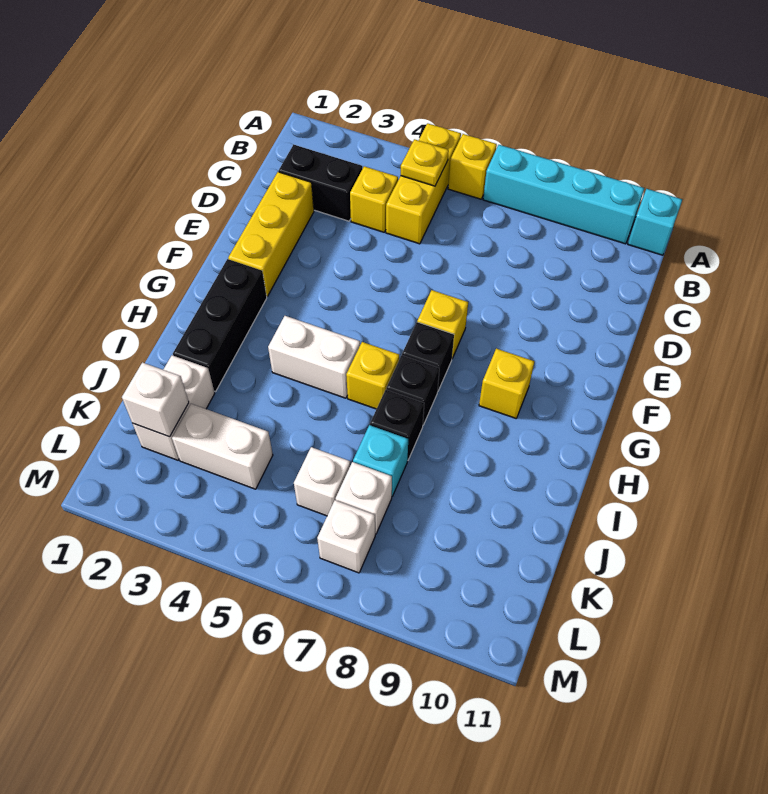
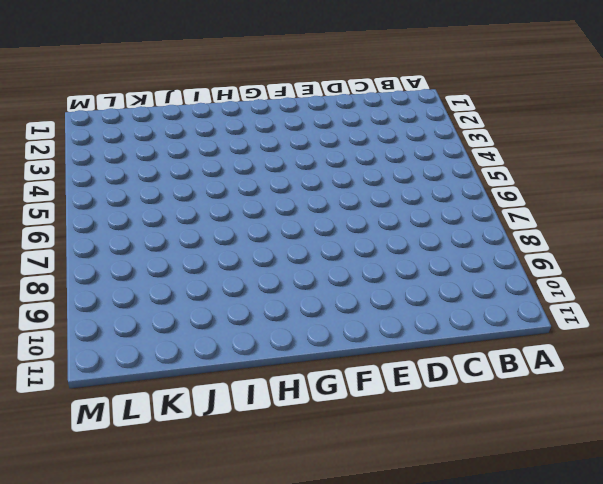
none -> yellow 1x3 brick [386,123,461,244]
none -> yellow 1x1 brick [448,134,497,199]
none -> cyan 1x4 brick [483,145,644,244]

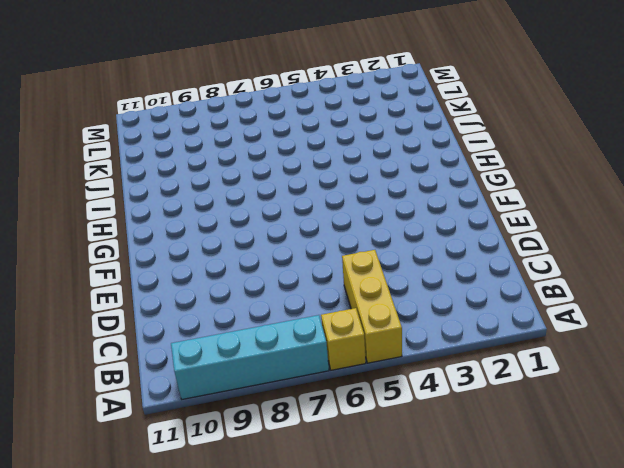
none -> cyan 1x1 brick [628,189,682,255]
none -> black 1x2 brick [279,145,362,221]
none -> yellow 1x1 brick [350,166,398,232]

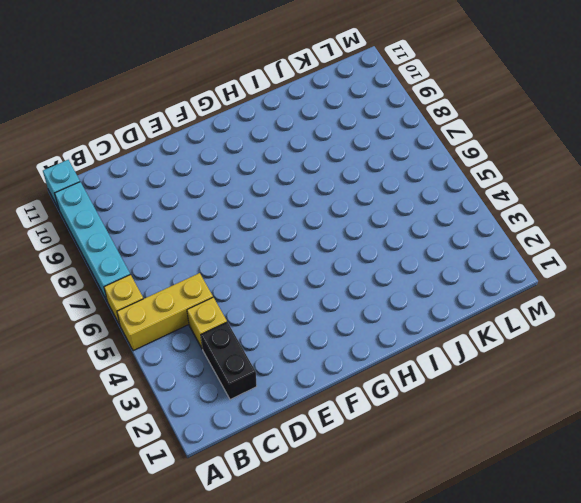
none -> yellow 1x3 brick [228,172,314,296]
none -> yellow 1x1 brick [417,290,468,358]
none -> black 1x3 brick [173,259,267,392]

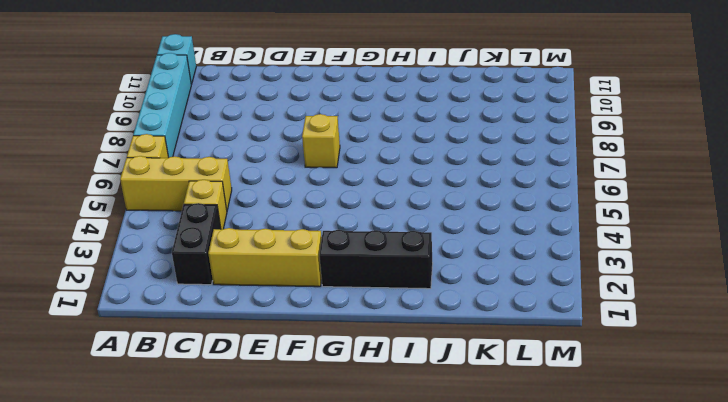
none -> black 1x1 brick [402,322,454,390]
none -> yellow 1x1 brick [479,349,535,418]
none -> white 1x2 brick [268,316,360,398]

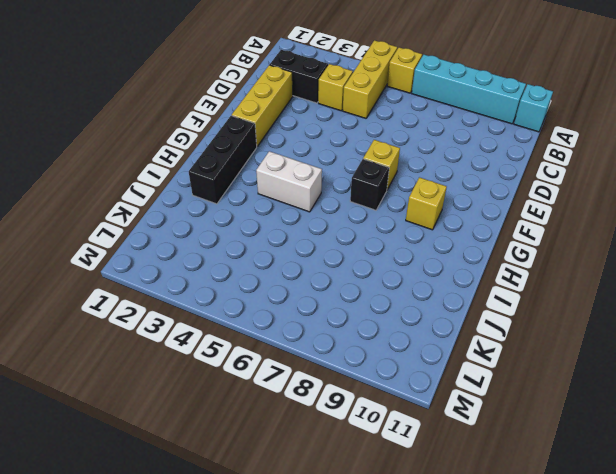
none -> yellow 1x1 brick [346,342,399,409]
none -> black 1x1 brick [386,355,439,425]
none -> black 1x1 brick [370,390,424,460]

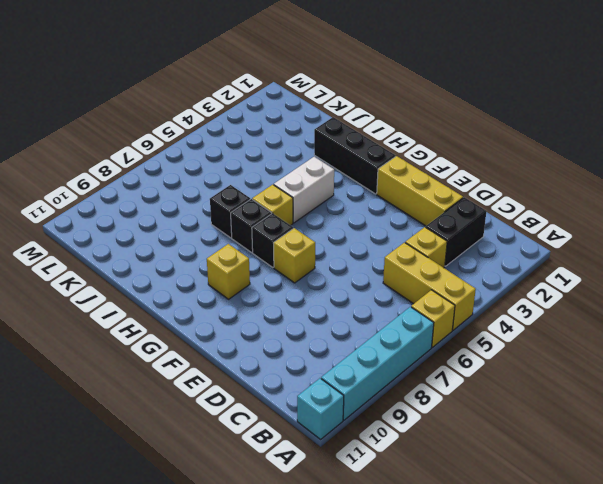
none -> white 1x2 brick [133,355,215,460]
none -> cyan 1x1 brick [353,425,408,496]
none -> white 1x2 brick [172,404,273,489]

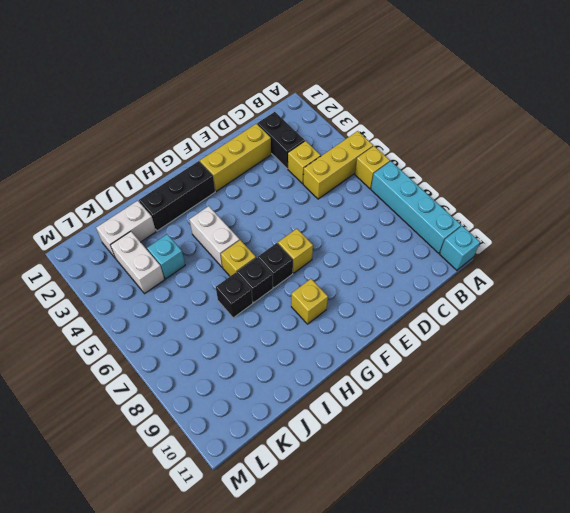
cyan 1x1 brick [147,234,185,279] -> cyan 1x1 brick moved to [353,425,408,496]
none -> white 1x1 brick [294,447,350,516]
none -> white 1x1 brick [336,462,392,534]
none -> white 1x1 brick [317,500,375,573]

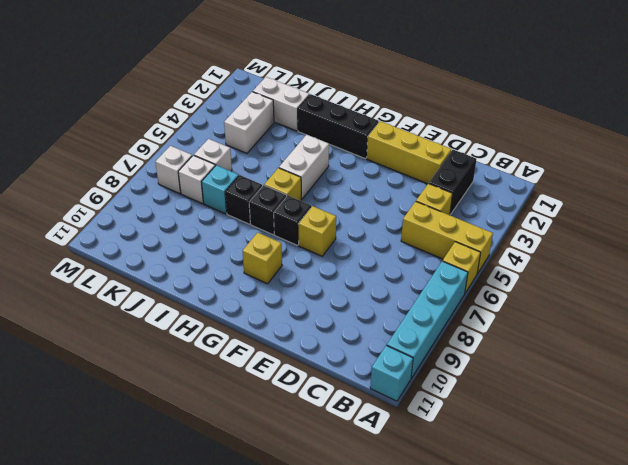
none -> yellow 1x1 plate [401,139,449,186]
none -> white 1x1 brick [122,362,189,437]

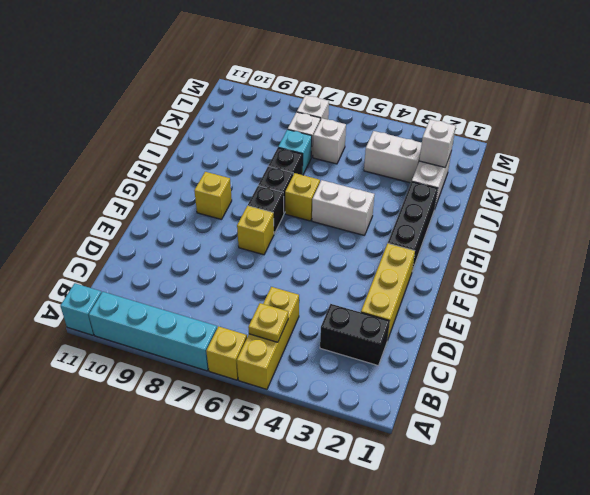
none -> yellow 1x1 brick [350,166,398,232]

